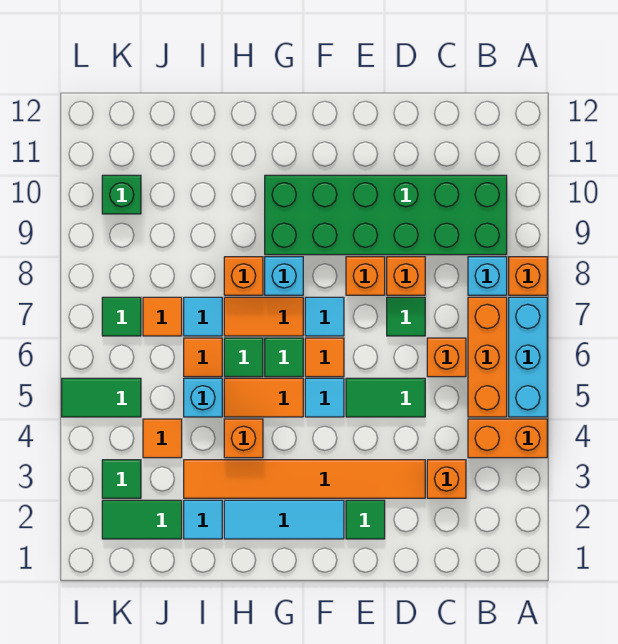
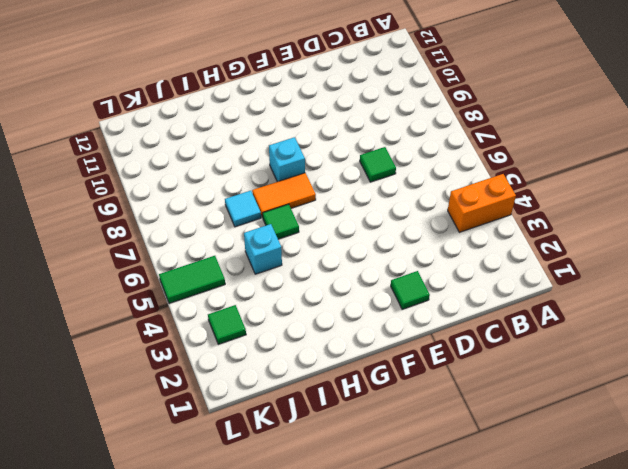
none -> cyan 1x3 brick [509,297,547,417]
none -> orange 1x1 brick [509,257,547,295]
none -> orange 1x3 brick [468,297,507,417]
none -> cyan 1x1 brick [468,257,507,295]

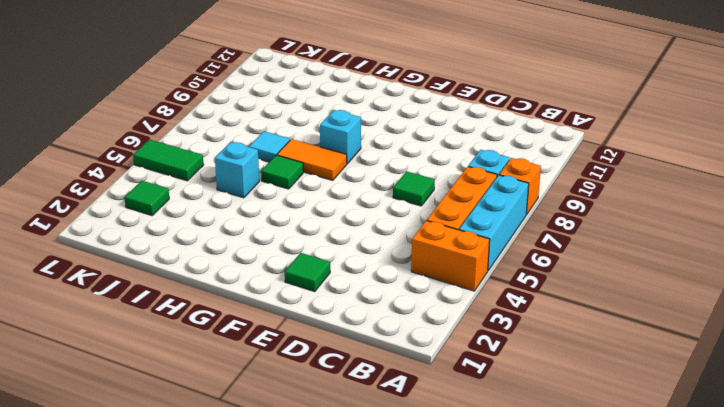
none -> green 2x6 brick [265,175,507,255]
none -> orange 1x1 brick [427,460,466,498]
none -> orange 1x1 brick [427,338,466,377]
none -> orange 1x6 tile [184,460,425,498]

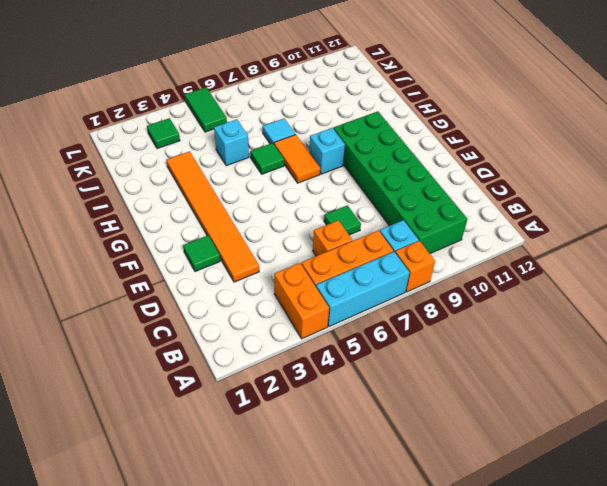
none -> orange 1x1 brick [427,460,466,498]
none -> green 1x2 tile [346,378,425,417]
none -> orange 1x1 brick [387,257,425,295]
none -> orange 1x1 brick [346,257,385,295]

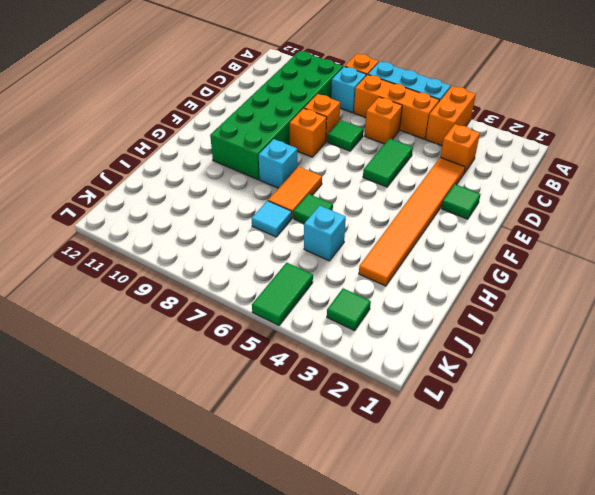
none -> cyan 1x3 tile [224,500,344,539]
none -> cyan 1x1 tile [305,378,344,417]
none -> orange 1x1 tile [305,338,344,377]
none -> cyan 1x1 tile [305,297,344,336]

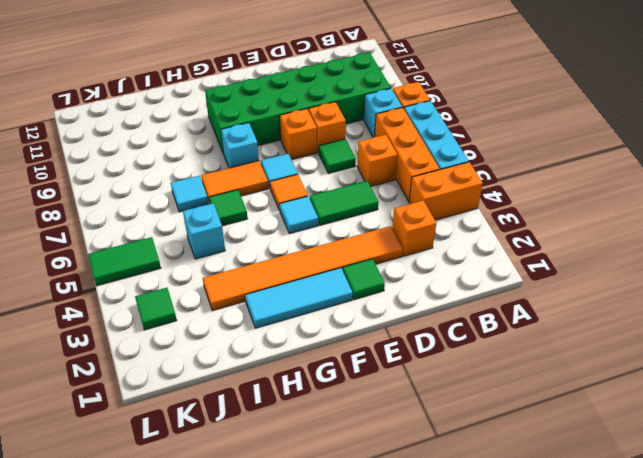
none -> orange 1x2 tile [224,378,303,417]
none -> green 1x1 tile [265,338,303,377]
none -> orange 1x1 brick [224,419,263,458]
none -> orange 1x1 brick [224,257,263,295]

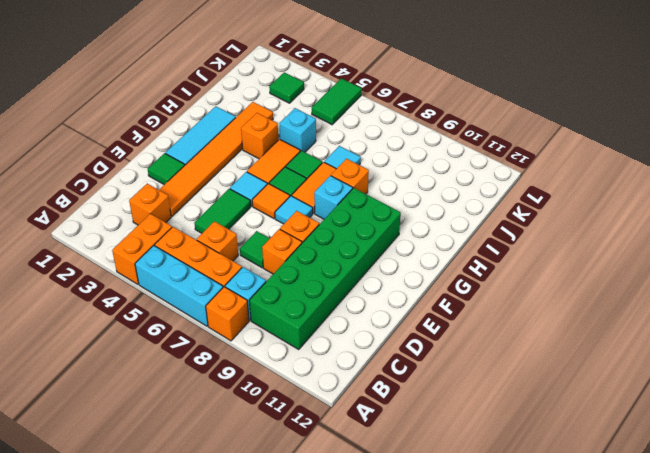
none -> cyan 1x1 tile [184,500,222,539]
none -> orange 1x1 tile [184,338,222,377]
none -> green 1x2 tile [102,500,182,539]
none -> orange 1x1 tile [143,419,182,458]

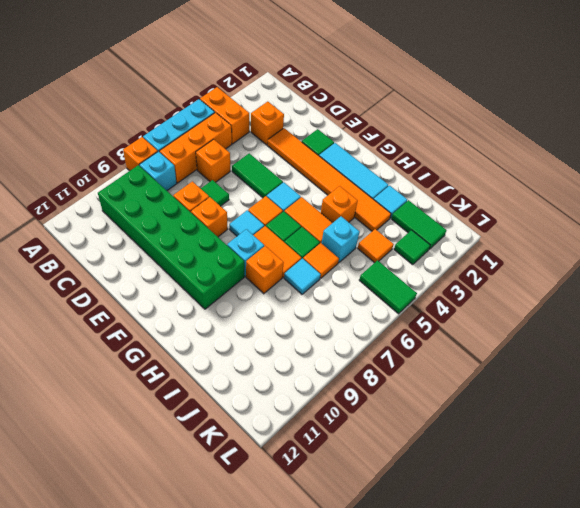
none -> orange 1x1 tile [143,297,182,336]
none -> green 1x1 tile [102,297,141,336]
none -> green 1x1 brick [102,175,141,214]

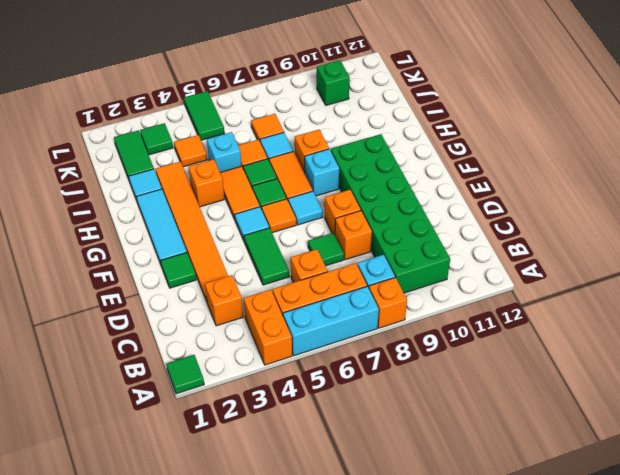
green 1x1 tile [166,355,204,394] -> green 1x1 tile moved to [102,297,141,336]

